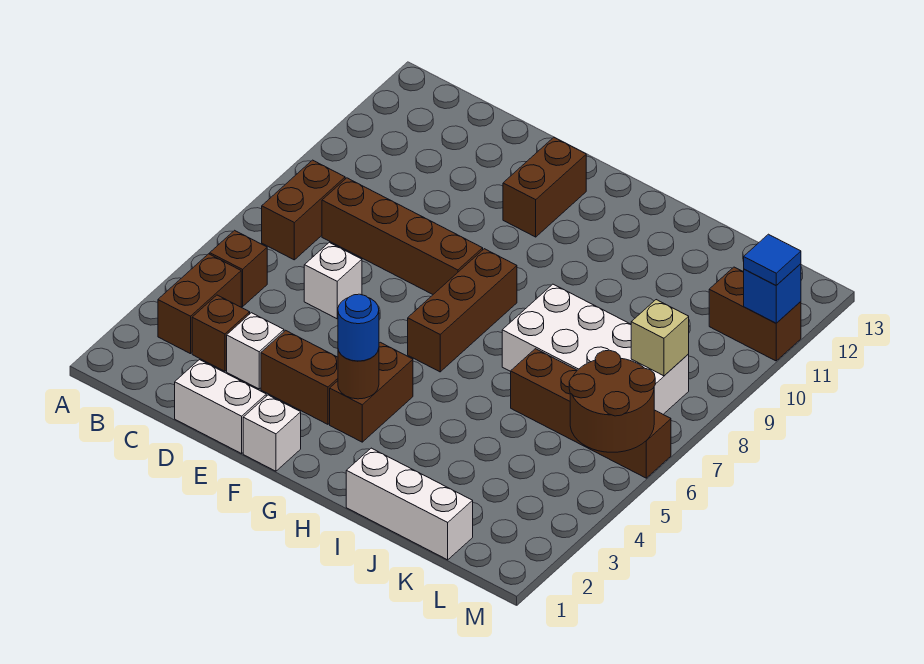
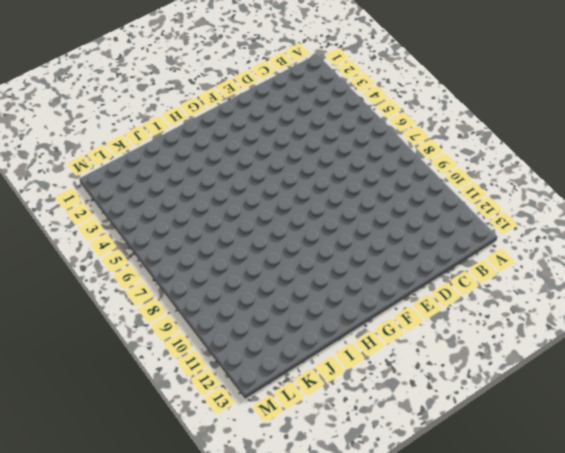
none -> brown 1x2 brick [158,254,241,354]
none -> brown 1x1 brick [210,230,267,307]
none -> brown 1x2 brick [262,160,345,260]

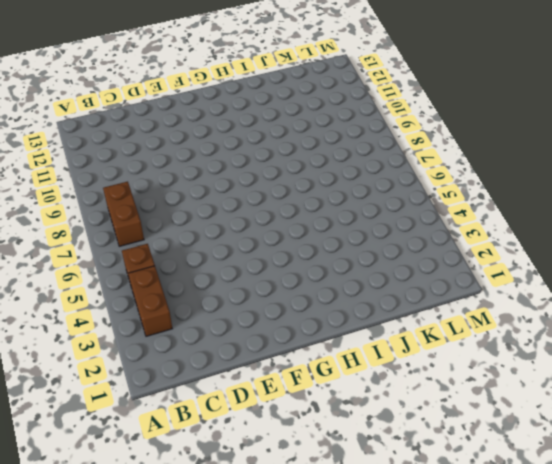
none -> brown 1x1 brick [192,295,250,371]
none -> brown 1x4 brick [322,178,483,294]
none -> white 1x2 brick [175,360,266,454]

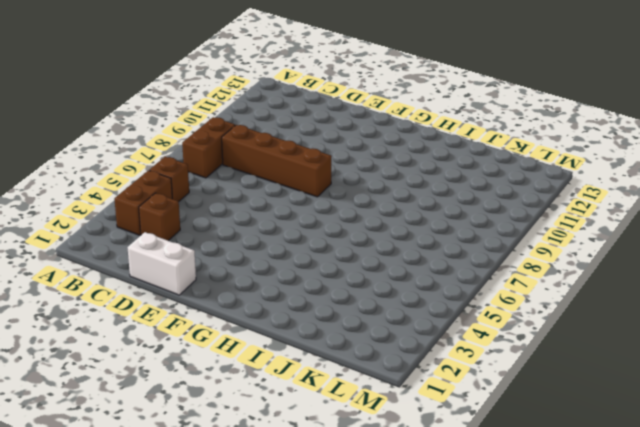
none -> white 1x1 brick [227,313,284,389]
none -> white 1x1 brick [304,242,362,319]
none -> brown 1x2 brick [261,330,338,424]

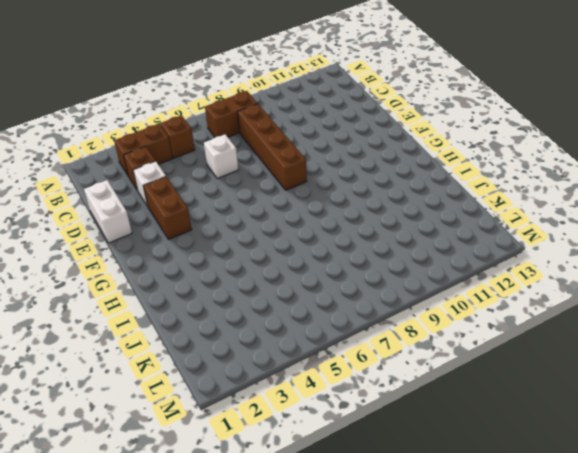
none -> white 1x1 brick [243,395,301,471]
none -> brown 1x2 brick [503,137,586,237]
none -> brown 1x2 brick [330,342,413,442]

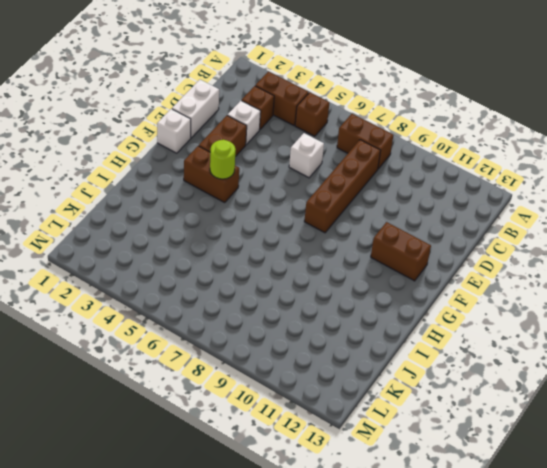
lime 1x1 round brick [210,140,236,179] -> none
none -> brown 1x3 brick [408,249,517,372]
none -> white 1x3 brick [346,448,473,560]
none -> white 2x4 brick [502,284,689,414]

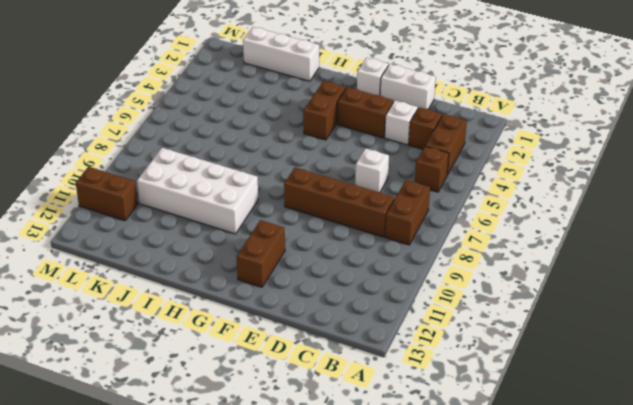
white 2x4 brick [137,148,258,234] -> white 2x4 brick moved to [502,284,689,414]
none -> brown 1x3 brick [408,249,517,372]
none -> brown 1x4 brick [511,349,671,478]
none -> brown 1x1 round brick [338,349,379,399]

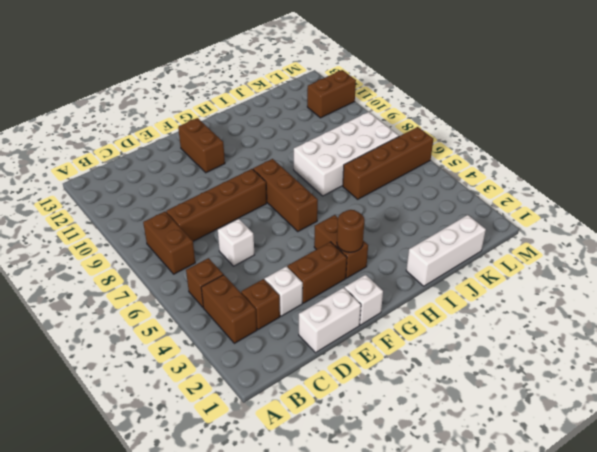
none -> brown 2x2 round brick [569,350,655,452]
none -> tan 1x1 brick [631,300,689,376]
none -> blue 1x1 brick [744,264,801,323]

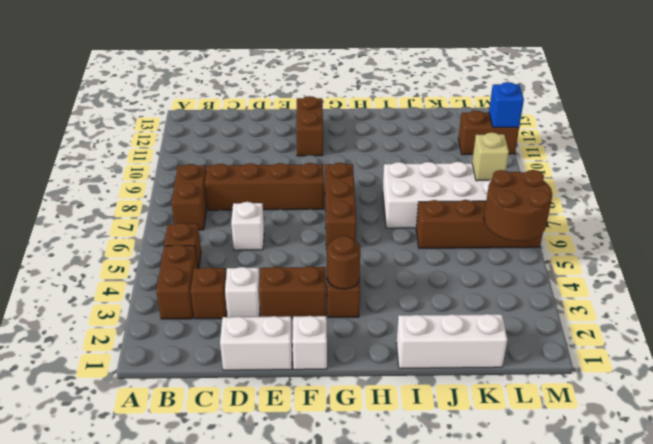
none -> blue 1x1 round brick [338,294,379,361]
none -> blue 1x1 tile [744,234,801,285]

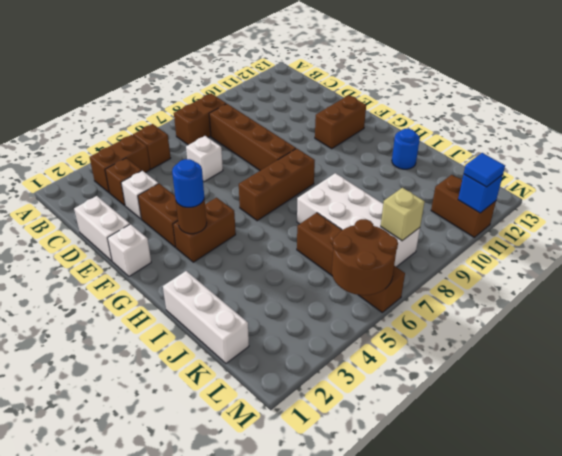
blue 1x1 round brick [392,129,420,169] -> none

